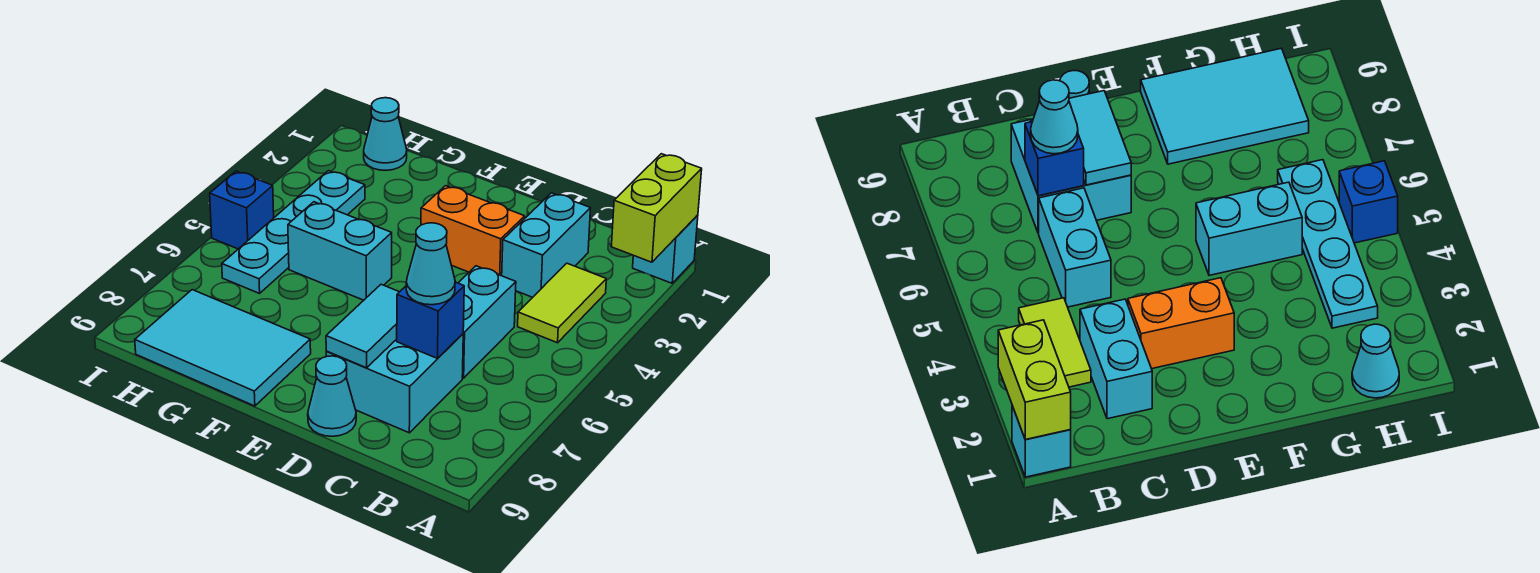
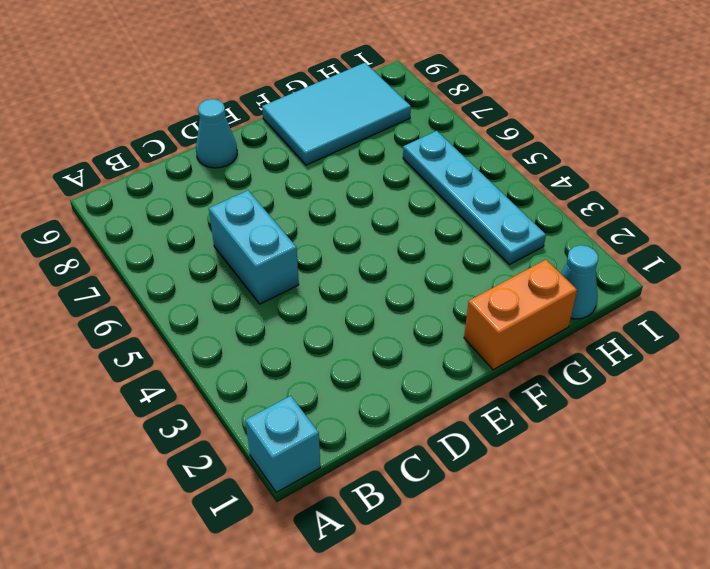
orange 1x2 brick [464,260,577,370] -> orange 1x2 brick moved to [421,186,525,276]
none -> lime 1x2 tile [518,263,606,343]
none -> cyan 1x2 brick [502,193,591,297]
none -> cyan 2x2 brick [326,334,463,433]

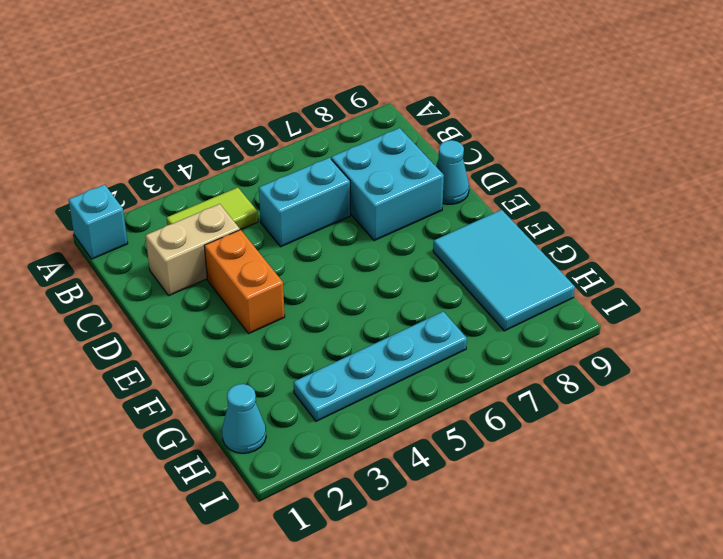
tan 1x2 brick [145,204,240,295] -> cyan 1x2 brick [502,193,591,297]
none -> cyan 1x2 brick [288,202,392,300]
none -> blue 1x1 brick [210,171,274,249]
none -> lime 1x2 brick [611,154,702,262]

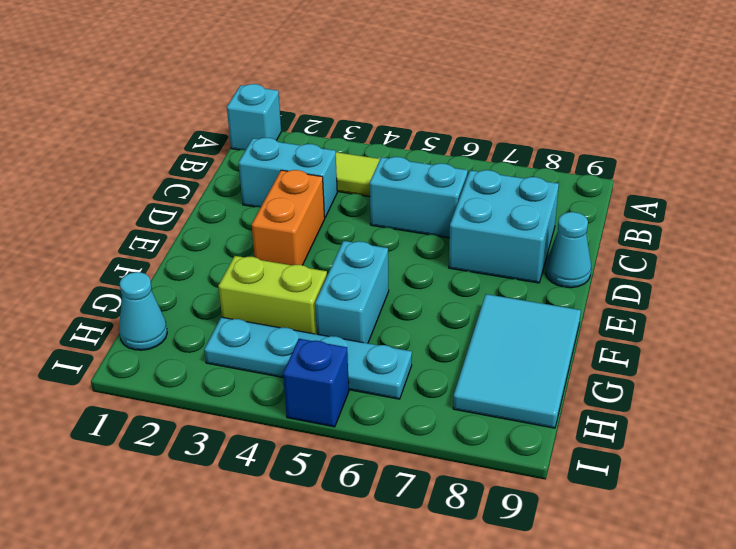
lime 1x2 brick [218,256,327,334] -> lime 1x2 brick moved to [611,154,702,262]
none -> blue 1x1 brick [397,282,464,358]
none -> cyan 1x2 tile [326,284,399,368]
none -> cyan 1x1 cone [406,223,455,305]

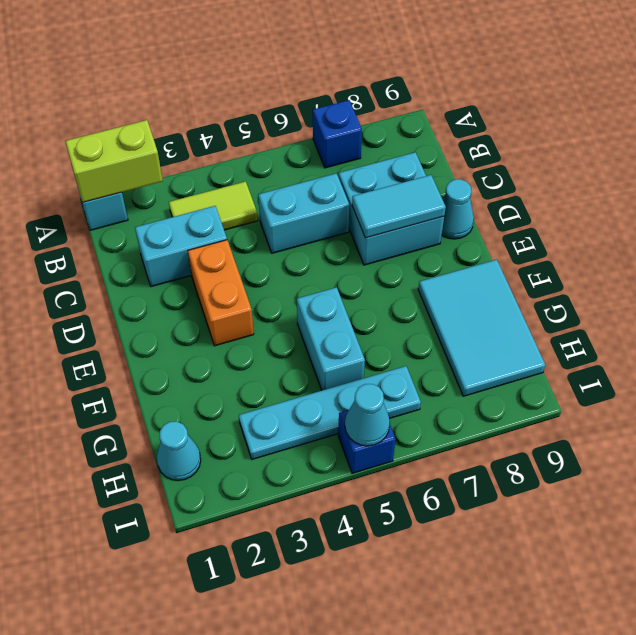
blue 1x1 brick [313,100,362,168] -> blue 1x1 brick moved to [397,282,464,358]
cyan 1x1 cone [345,384,390,446] -> cyan 1x1 cone moved to [406,223,455,305]

